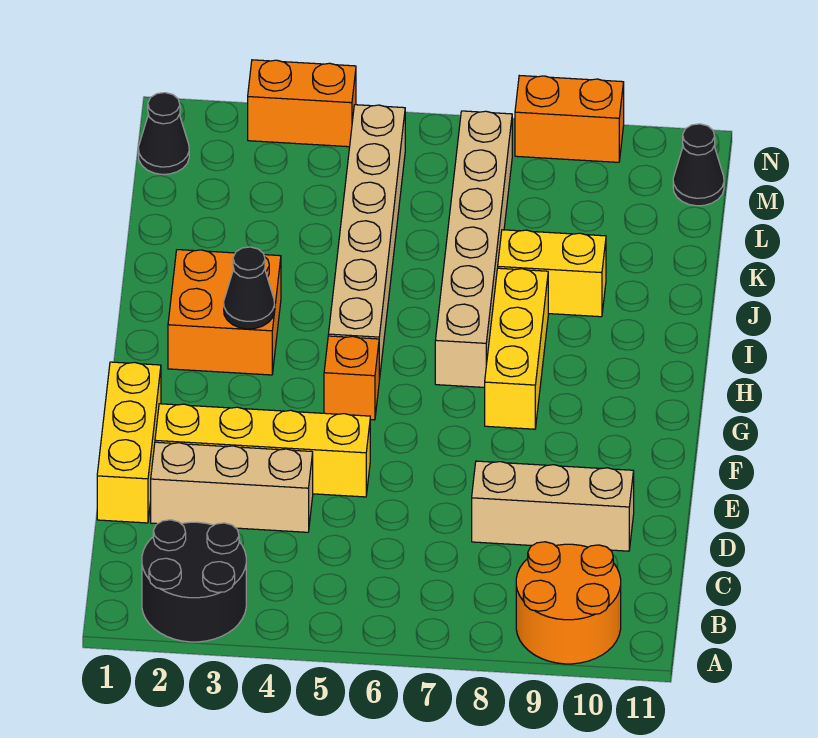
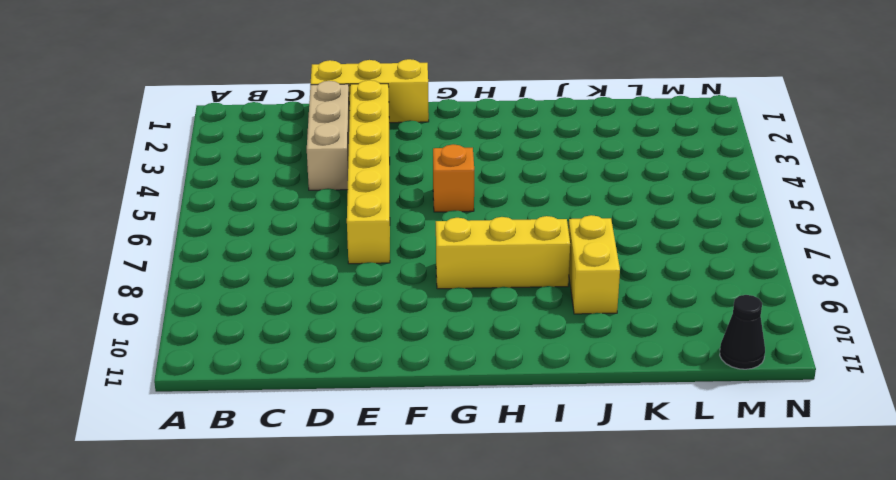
yellow 1x6 brick [347,80,390,264] -> yellow 1x4 brick [155,404,370,497]
none -> black 2x2 round brick [142,520,246,642]
none -> orange 2x2 round brick [516,542,621,664]
none -> tan 1x3 brick [472,461,634,551]

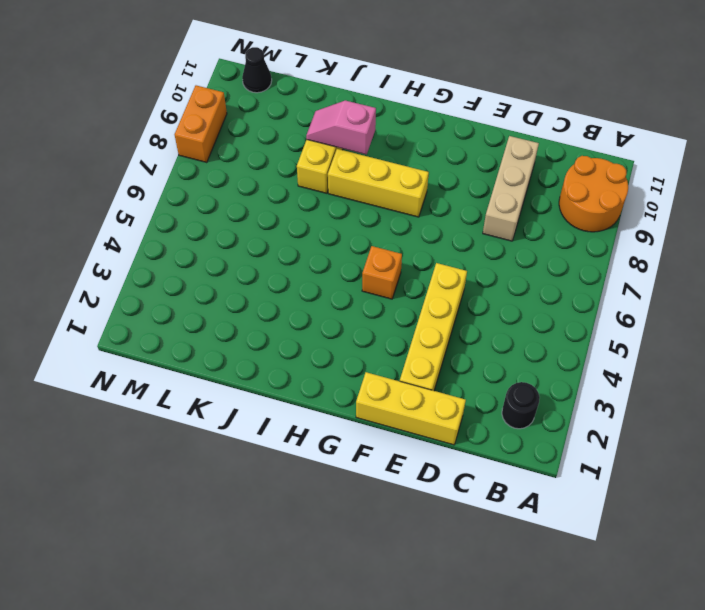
black 1x1 round brick [502,382,540,429] -> black 2x2 round brick [142,520,246,642]
pink 1x2 slope [306,100,376,155] -> none
none -> tan 1x3 brick [151,442,313,532]
none -> orange 2x2 brick [168,250,281,375]
none -> tan 1x6 brick [328,105,405,380]

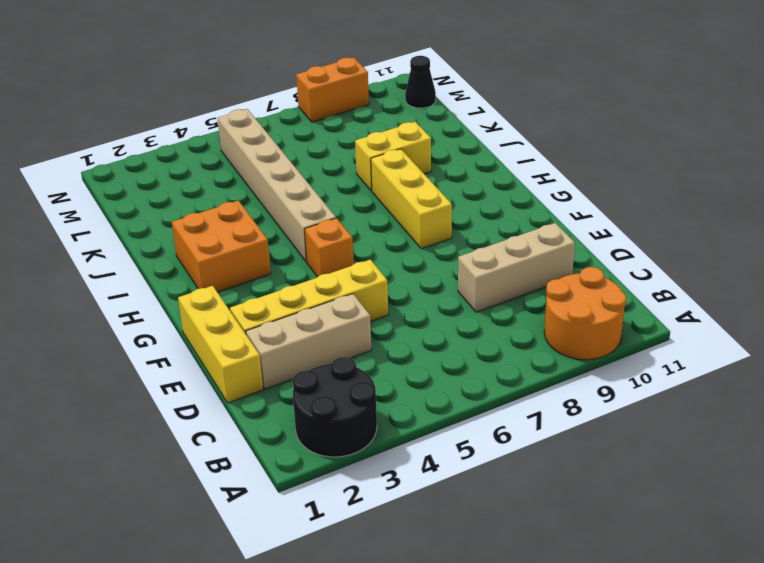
none -> tan 1x6 brick [435,111,512,387]
none -> black 1x1 cone [138,93,189,174]
none -> orange 1x2 brick [248,60,356,147]

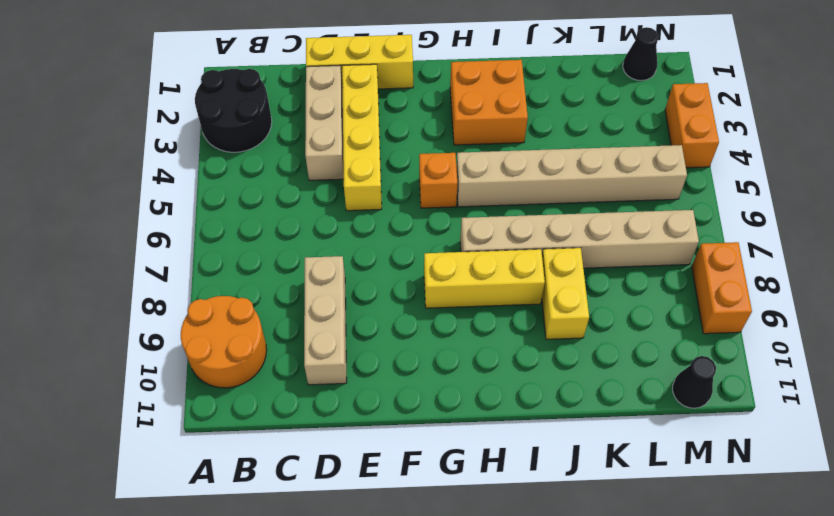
none -> black 1x1 cone [224,247,275,329]

